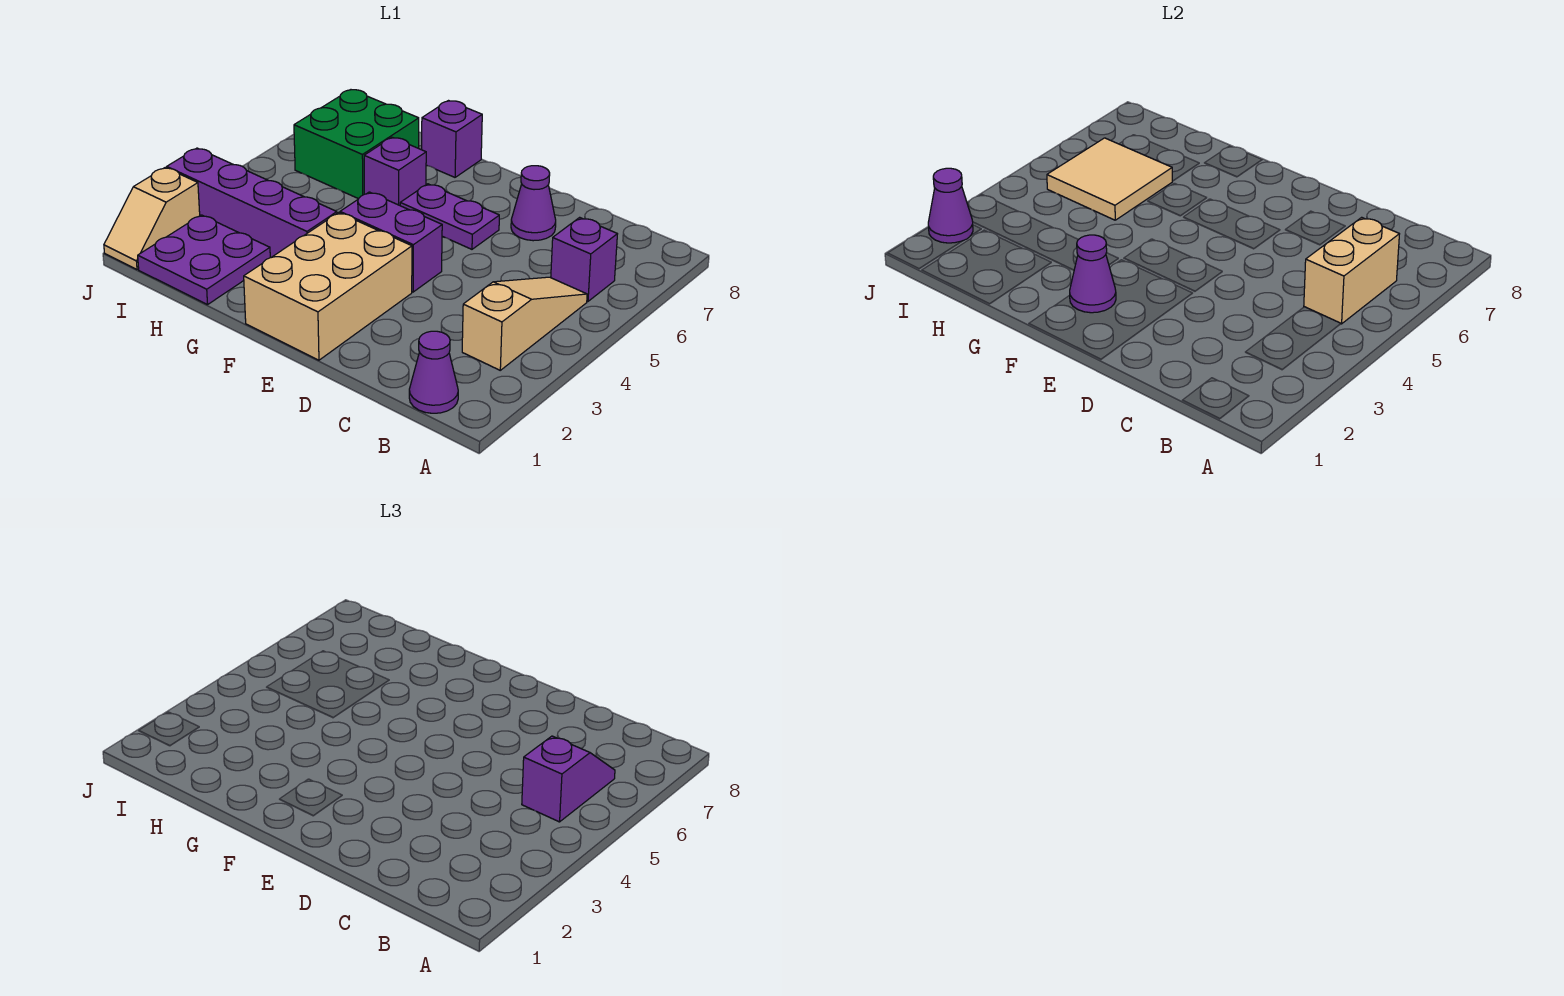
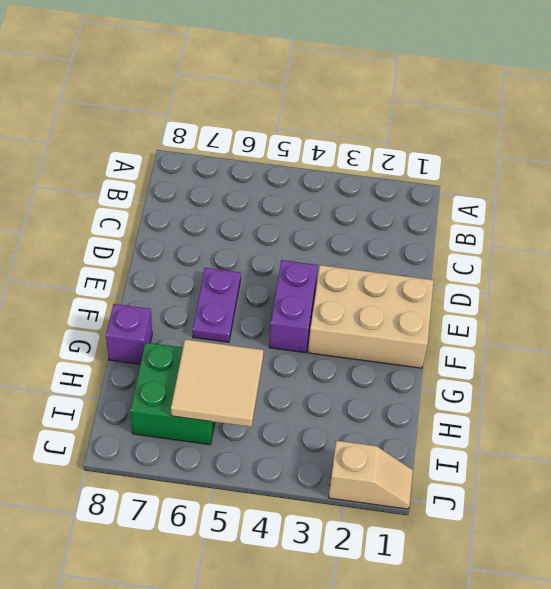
none -> purple 1x1 cone [409,331,458,413]
none -> tan 1x3 slope [462,277,587,370]
none -> purple 1x1 brick [551,217,617,301]

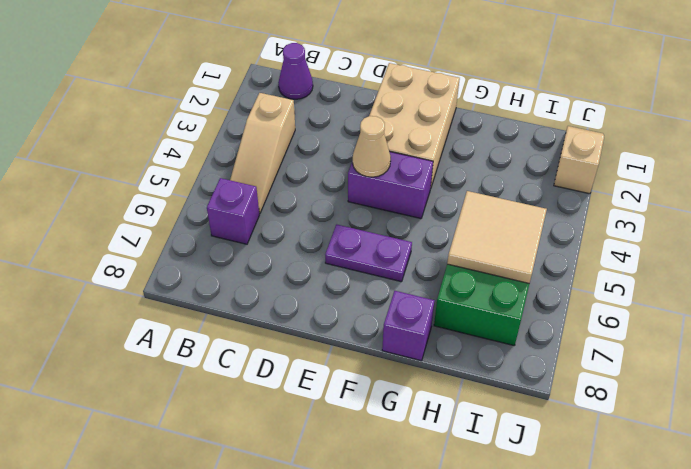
tan 1x1 cone [353,116,391,177] -> none
none -> purple 1x1 cone [511,166,556,241]
none -> purple 1x4 brick [167,148,337,258]
none -> purple 1x1 brick [364,137,426,205]

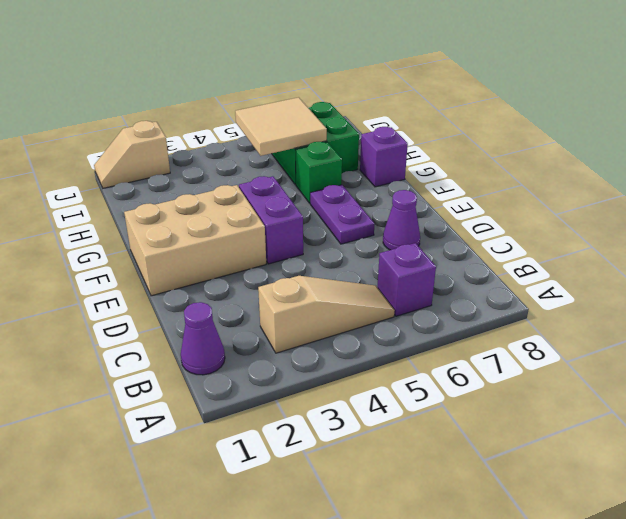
green 1x1 brick [296,142,342,203] -> purple 1x1 brick [364,137,426,205]
none -> purple 1x4 brick [167,148,337,258]
none -> purple 2x2 plate [138,215,270,305]
none -> tan 1x2 brick [1304,217,1399,324]

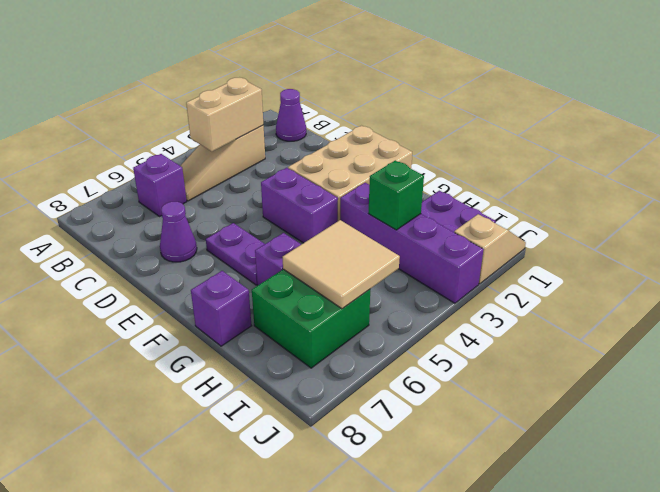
tan 1x2 brick [186,78,263,151] -> tan 1x2 brick moved to [1304,217,1399,324]
green 1x1 brick [369,160,424,230] -> none
none -> purple 1x1 cone [1070,235,1116,313]
none -> purple 1x1 cone [928,168,973,243]
none -> purple 1x2 slope [522,736,615,822]

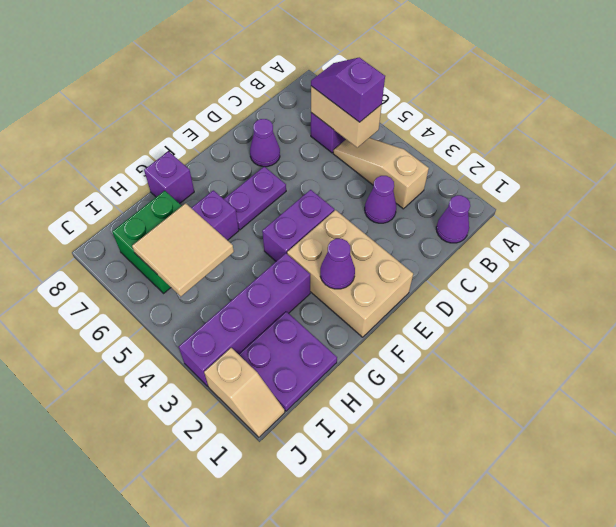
purple 1x1 cone [365,176,396,223] -> purple 1x1 cone moved to [928,168,973,243]

